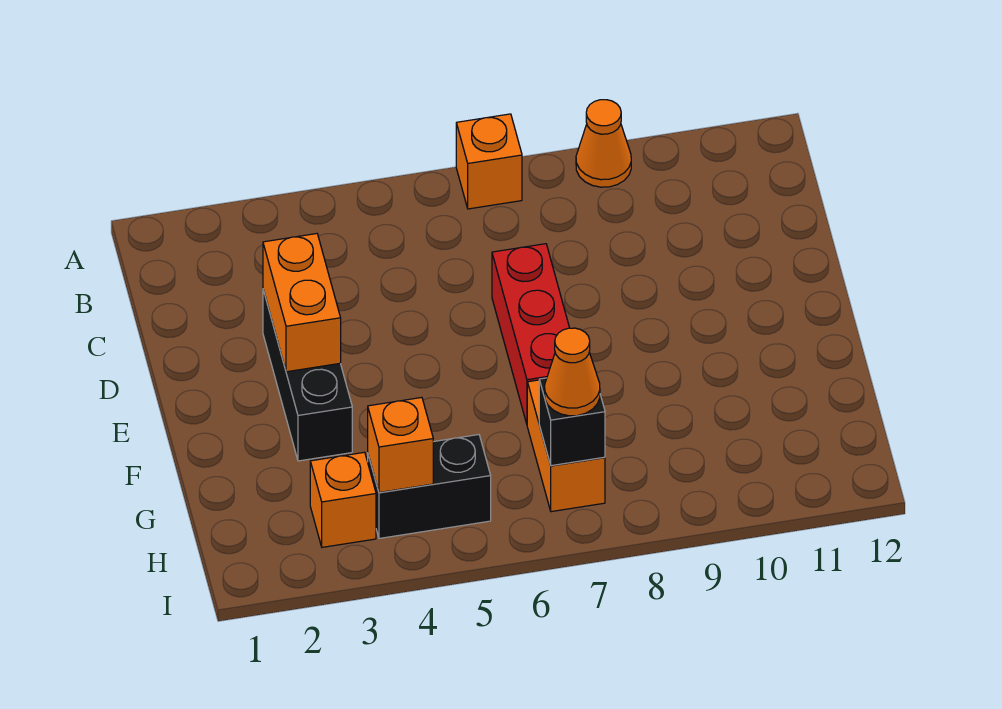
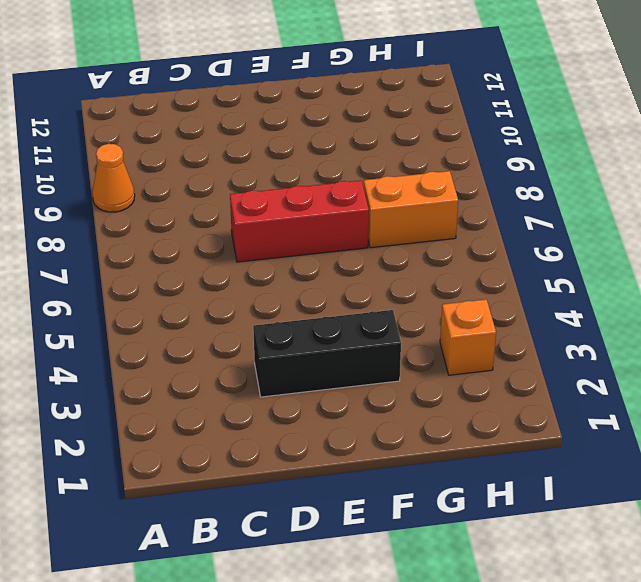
none -> orange 1x1 brick [456,114,522,209]
none -> black 1x2 brick [368,435,491,538]

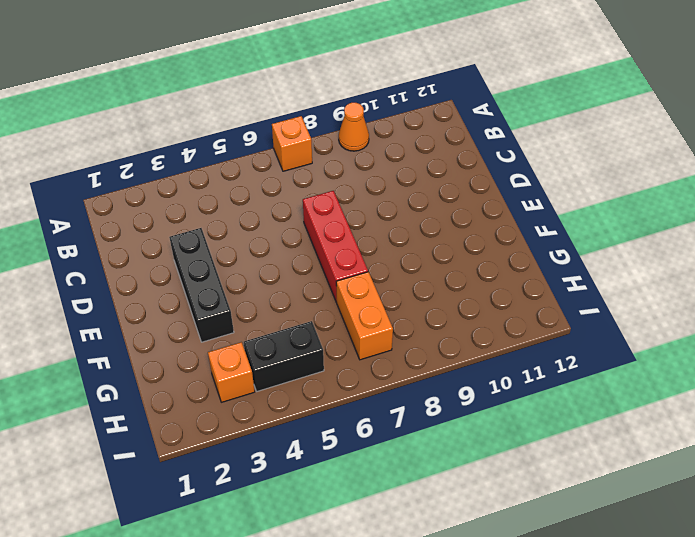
none -> orange 1x2 brick [263,234,341,372]
none -> orange 1x1 brick [368,397,433,493]

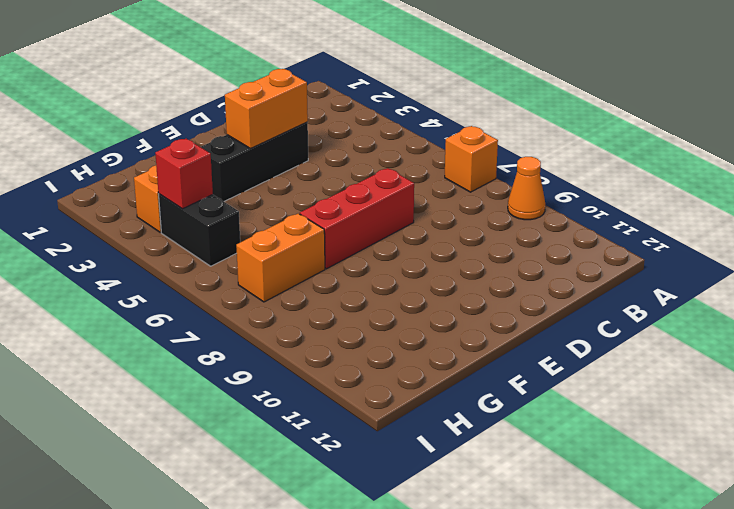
red 1x1 brick [155,139,213,209] -> orange 1x1 brick [368,397,433,493]
none -> black 1x1 brick [539,378,605,466]
none -> orange 1x1 cone [545,328,600,416]

